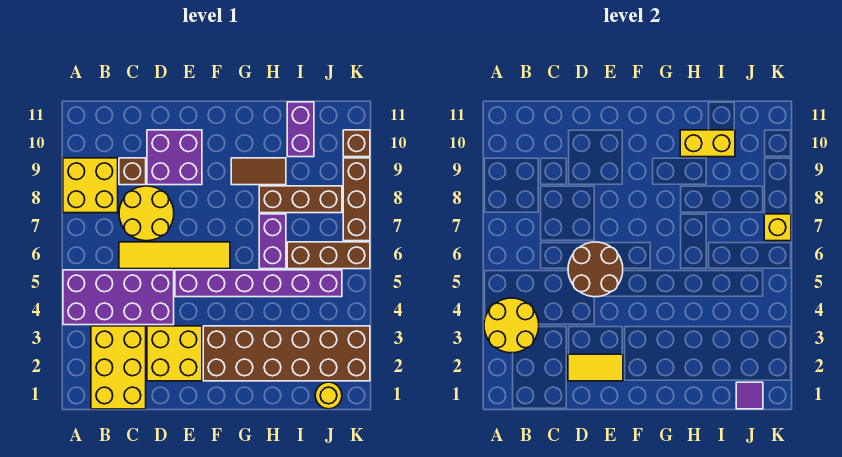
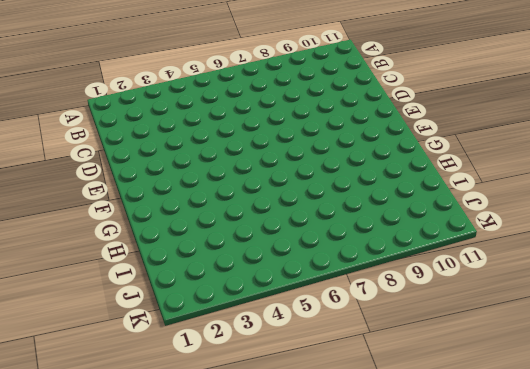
none -> purple 2x4 brick [63,270,174,325]
none -> yellow 2x2 brick [63,158,118,213]
none -> yellow 2x3 brick [91,326,146,409]

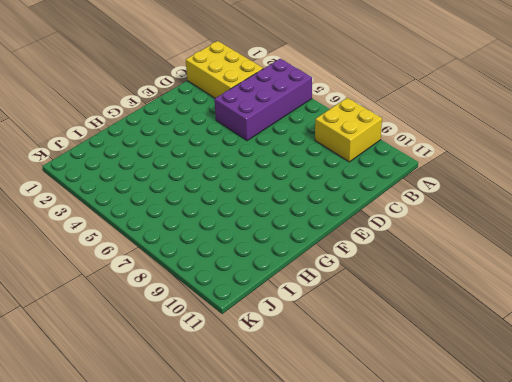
none -> yellow 1x4 tile [119,242,230,269]
none -> yellow 2x2 round brick [119,186,174,241]
none -> brown 1x1 brick [119,158,146,185]

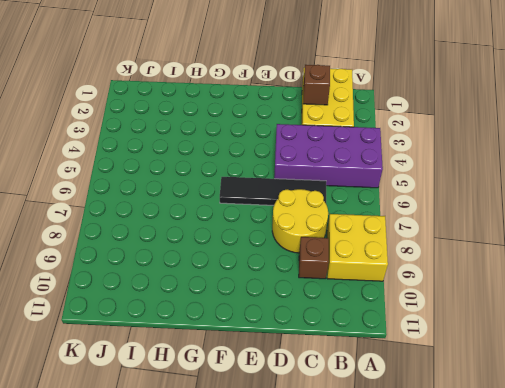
brown 1x1 brick [303,65,330,105] -> brown 1x1 brick moved to [343,130,370,157]
black 1x4 tile [220,177,326,205] -> yellow 1x4 tile [119,242,230,269]
none -> yellow 2x2 brick [147,326,202,381]
none -> purple 2x2 brick [147,130,202,185]
none -> purple 1x6 brick [175,270,342,297]

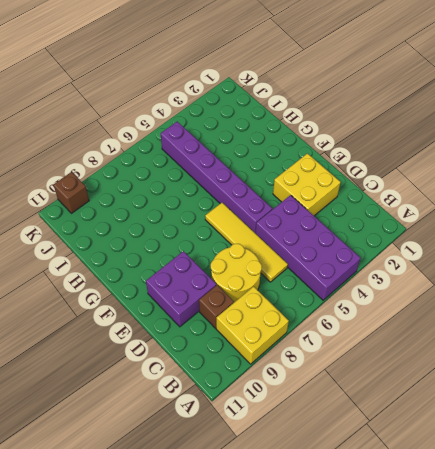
none -> yellow 2x3 brick [91,326,146,409]
none -> brown 2x6 brick [203,326,370,381]
none -> brown 1x2 tile [231,158,286,185]

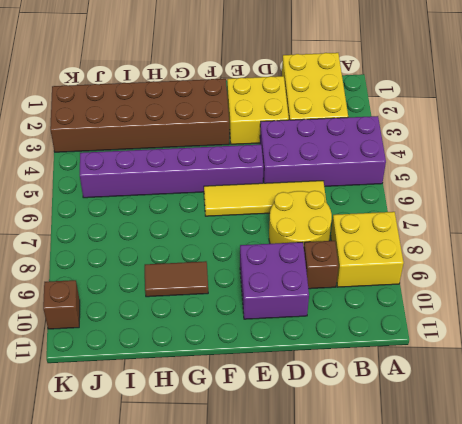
none -> purple 1x2 brick [259,214,286,269]
none -> brown 1x3 brick [259,186,342,213]
none -> brown 1x3 brick [287,242,370,269]

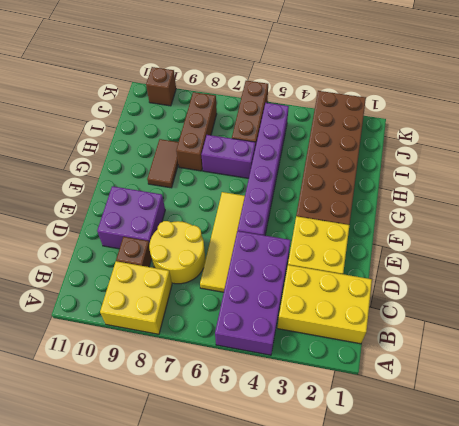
none -> purple 1x2 brick [287,102,314,157]
none -> yellow 1x1 round brick [315,382,342,409]
none -> brown 1x3 brick [343,158,370,241]

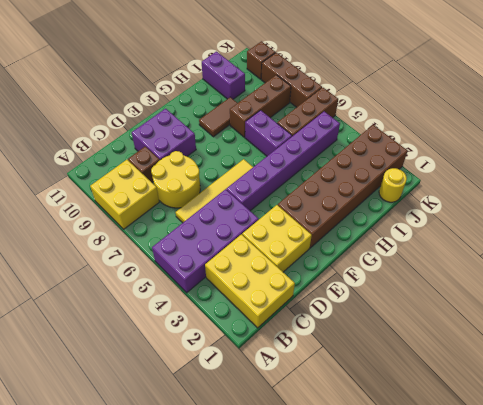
none -> yellow 2x2 round brick [484,298,539,353]
none -> yellow 1x2 tile [568,354,623,381]
none -> brown 2x2 round brick [568,242,623,297]

